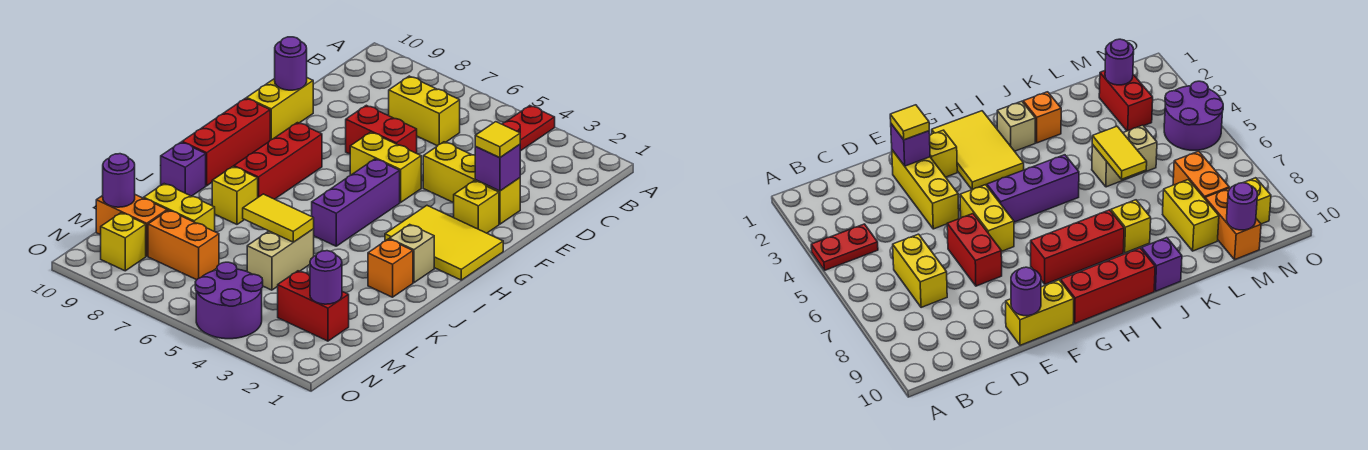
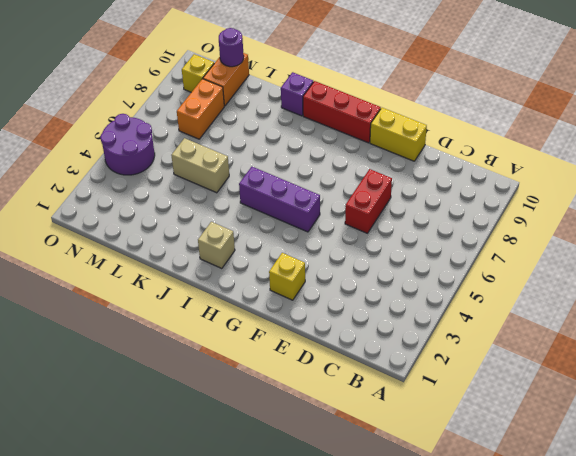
none -> red 1x2 plate [502,106,555,151]
none -> yellow 1x2 brick [389,76,460,146]
none -> yellow 1x3 brick [423,142,520,224]

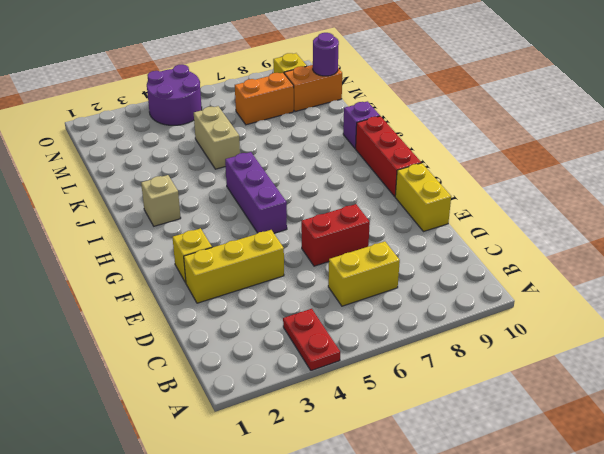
none -> yellow 1x2 brick [350,132,421,202]
none -> yellow 2x3 tile [385,206,503,280]
none -> red 1x3 brick [234,123,322,199]

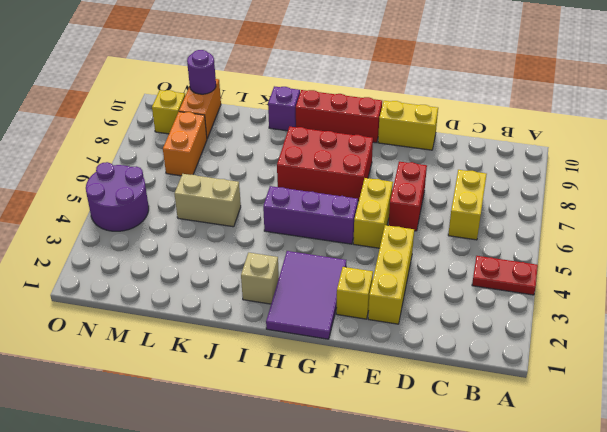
purple 2x3 tile [266,251,346,339] -> yellow 2x3 tile [385,206,503,280]
red 2x3 brick [277,127,373,201] -> red 1x3 brick [234,123,322,199]
none -> orange 1x1 brick [368,239,413,297]
none -> yellow 1x1 brick [212,167,258,224]
none -> yellow 1x2 brick [144,184,215,231]

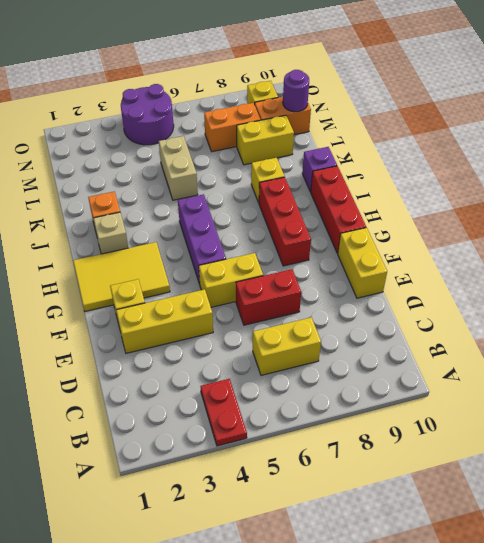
none -> red 1x2 brick [278,271,349,341]
none -> purple 1x1 brick [475,145,520,191]
none -> purple 1x1 round brick [275,37,307,90]

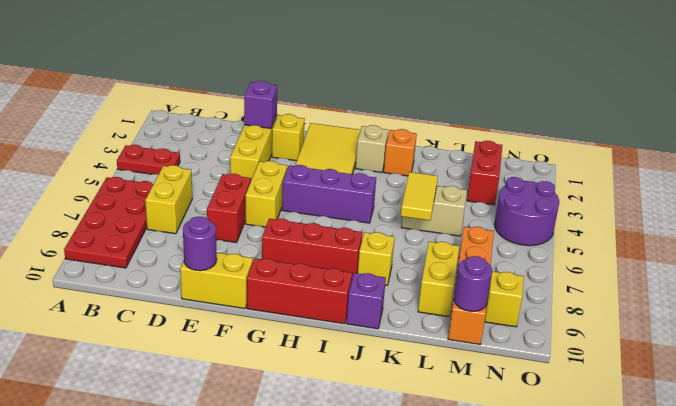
red 2x4 plate [64,177,153,268] -> none
none -> purple 1x1 round brick [310,251,342,304]
none -> yellow 1x1 tile [475,122,520,158]

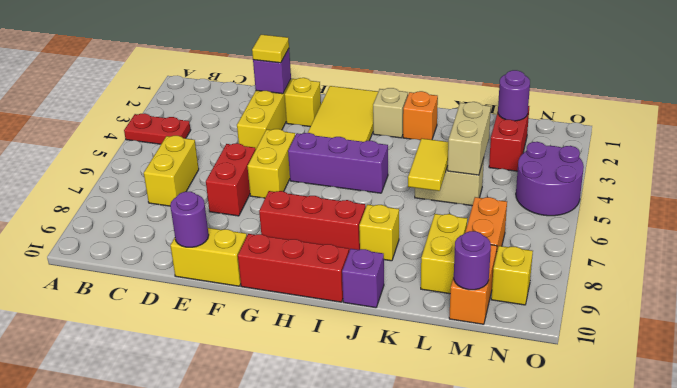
tan 1x2 brick [448,102,491,175] -> none

